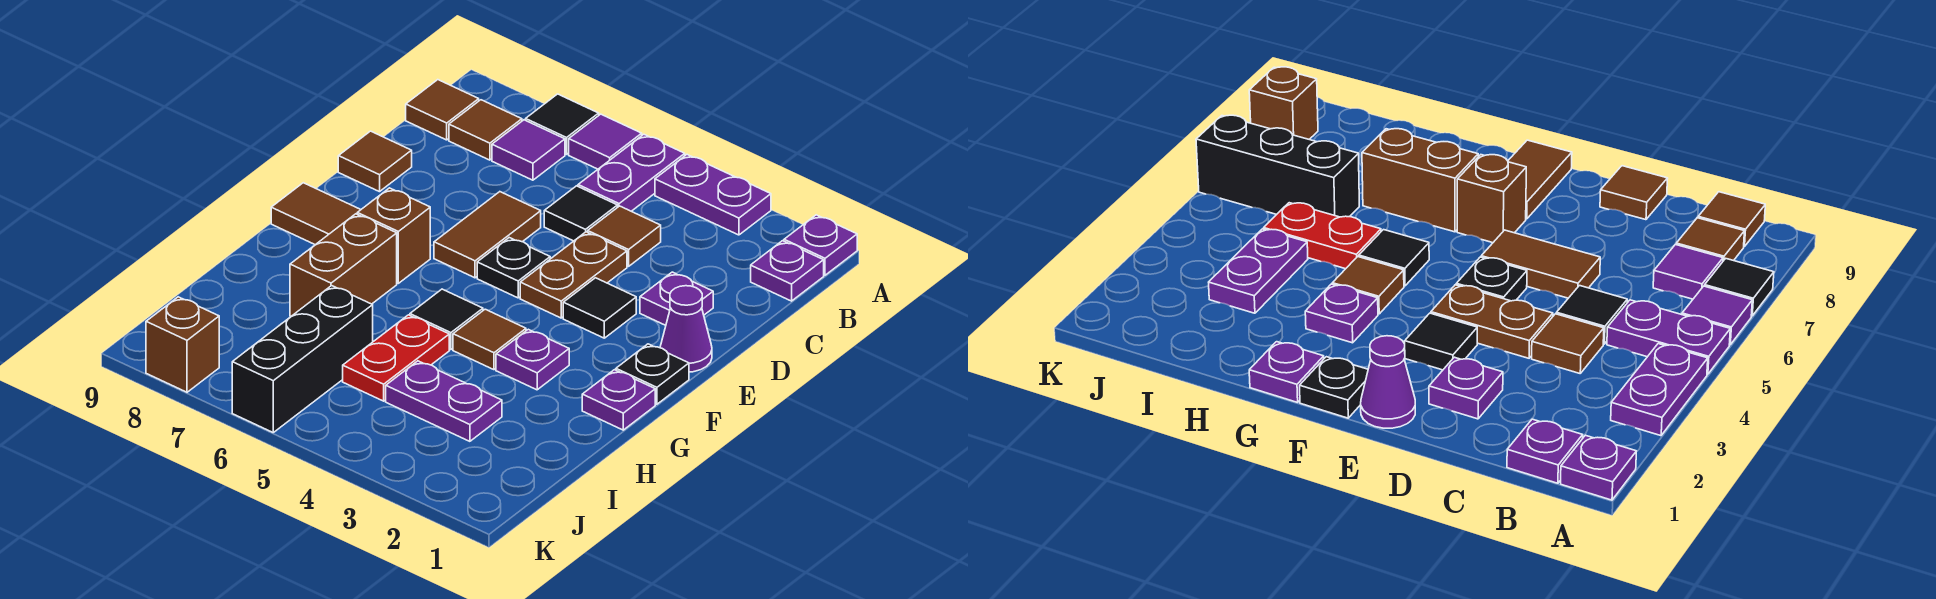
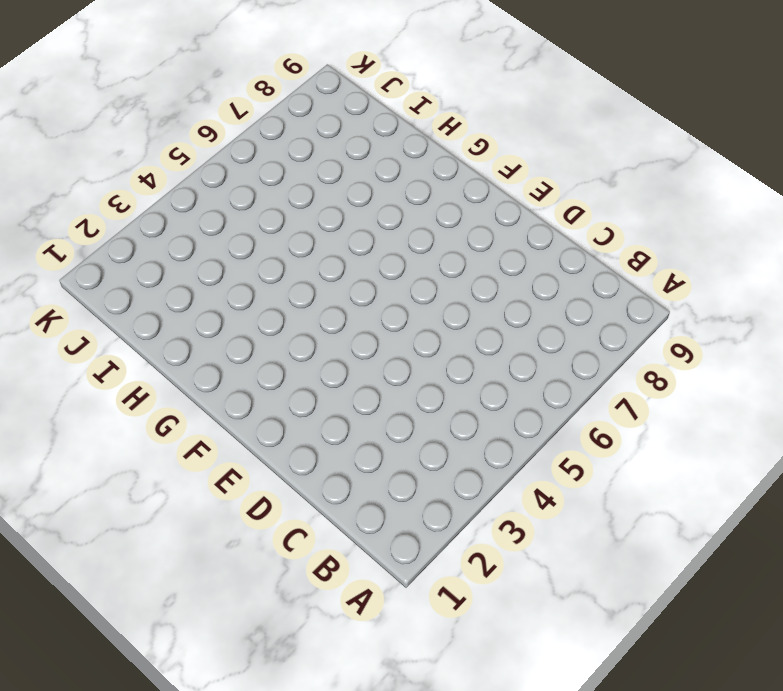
none -> purple 1x1 plate [784,215,857,275]
none -> purple 1x2 plate [655,155,771,235]
none -> purple 1x2 plate [578,134,685,211]
none -> purple 1x1 tile [569,114,642,169]

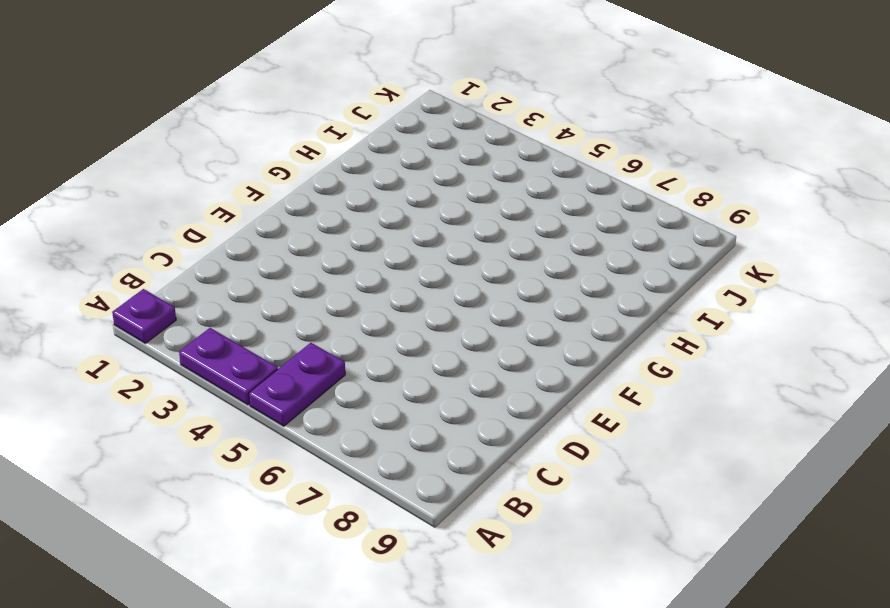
none -> purple 1x1 tile [569,114,642,169]
none -> black 1x1 tile [526,94,599,154]
none -> purple 1x1 plate [751,241,824,301]
none -> purple 1x1 tile [492,120,565,180]

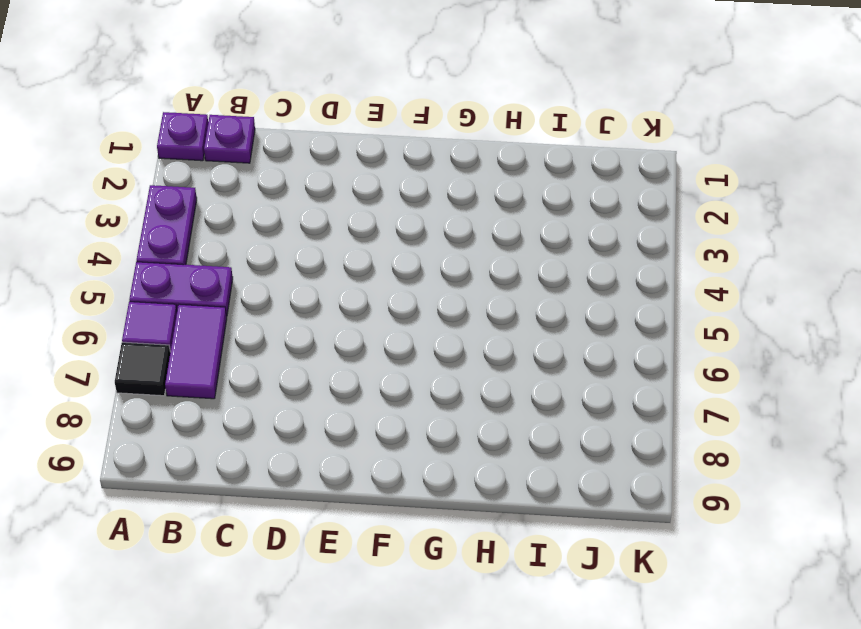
purple 1x2 tile [165,304,227,399] -> purple 1x1 tile [492,120,565,180]
none -> brown 1x1 tile [449,100,522,160]
none -> brown 1x1 tile [406,80,479,140]
none -> brown 1x1 tile [588,206,661,266]
none -> black 1x1 tile [544,186,618,241]

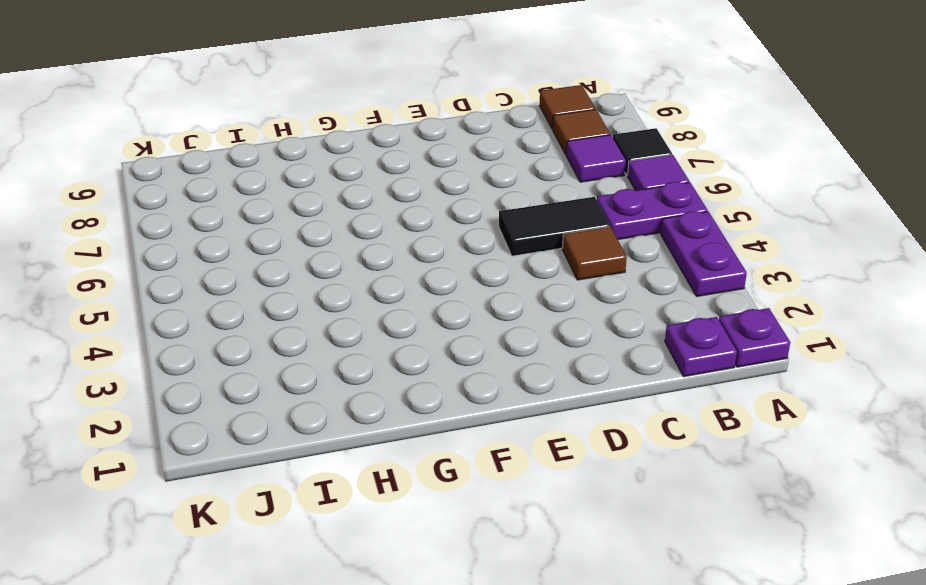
black 1x2 tile [499,197,610,256] -> black 1x1 tile [544,186,618,241]
none -> purple 1x1 plate [640,272,713,325]
none -> brown 1x2 plate [520,232,627,318]
none -> brown 1x2 tile [434,192,541,278]
none -> brown 1x1 tile [338,131,412,192]

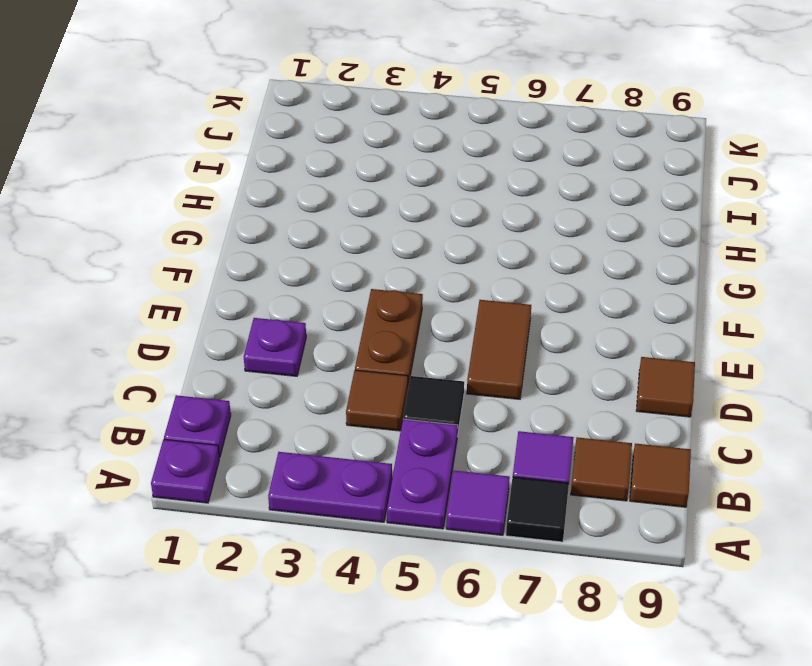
none -> purple 1x1 cone [660,286,712,372]
none -> black 1x1 tile [563,278,636,338]
none -> black 1x1 plate [477,238,550,298]
none -> black 1x1 plate [616,344,689,404]

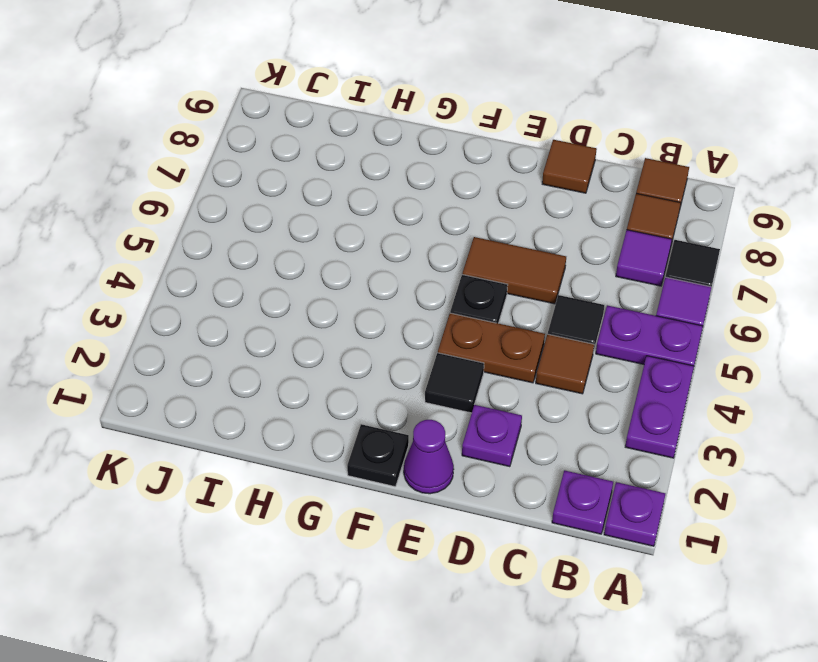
none -> brown 1x1 brick [357,188,430,283]
none -> brown 1x2 tile [271,183,361,245]
none -> purple 1x1 plate [582,370,655,430]
none -> purple 1x1 plate [496,329,569,390]

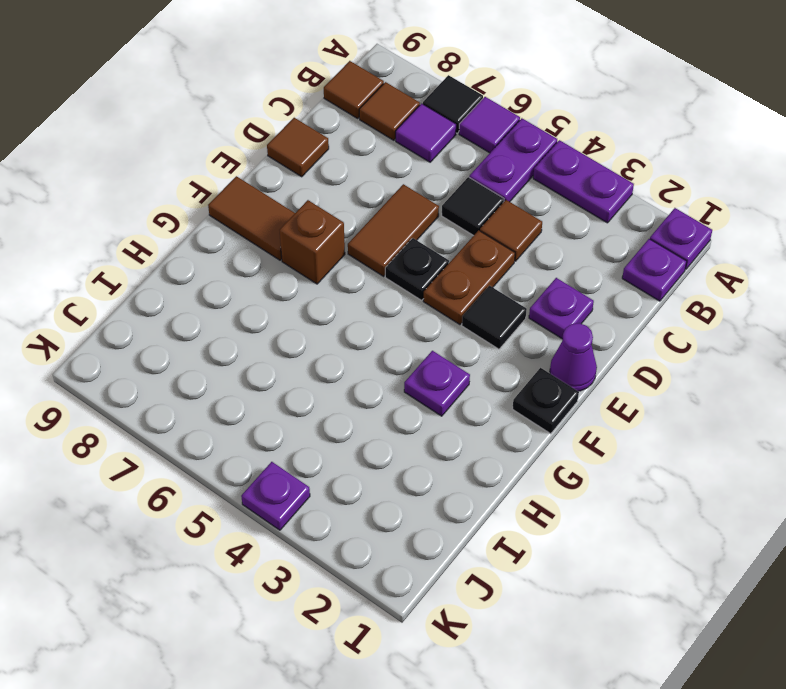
purple 1x1 plate [241,462,310,530] -> purple 1x1 plate moved to [582,370,655,430]
none -> brown 1x1 tile [453,309,526,370]
none -> black 1x1 tile [410,289,483,350]
none -> brown 1x2 brick [290,214,397,316]
none -> red 1x2 plate [343,315,449,401]

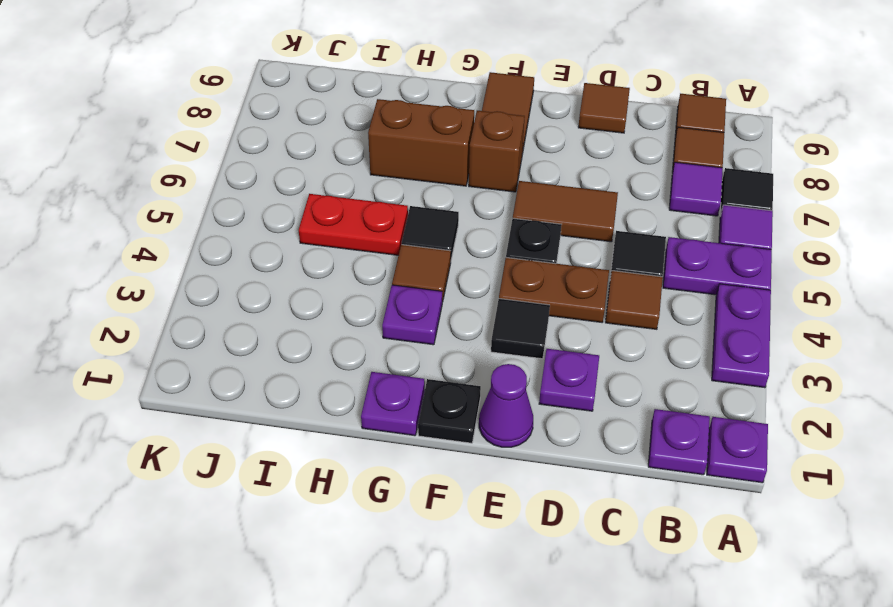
none -> purple 1x2 plate [386,361,502,441]
none -> black 1x3 brick [232,286,373,432]
none -> brown 1x1 brick [146,297,219,392]

